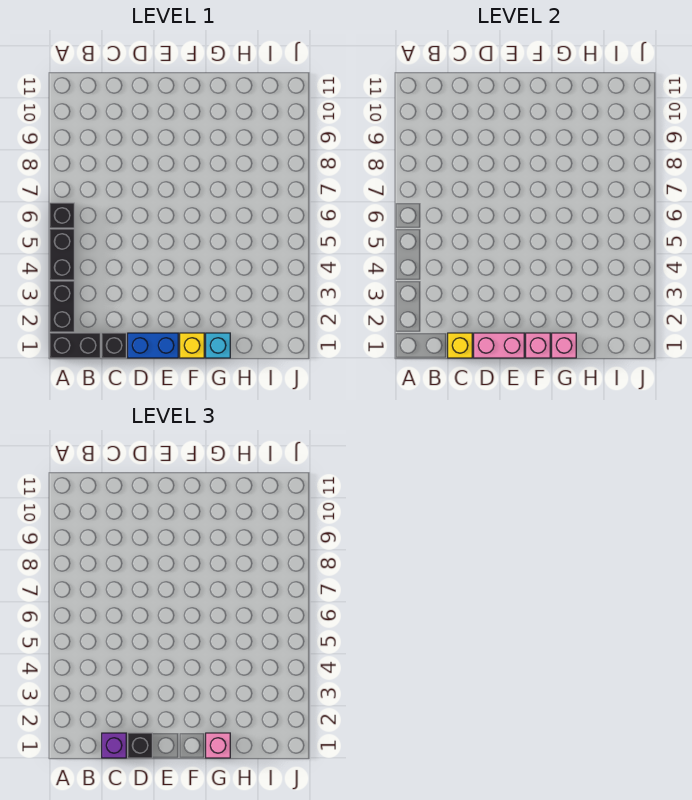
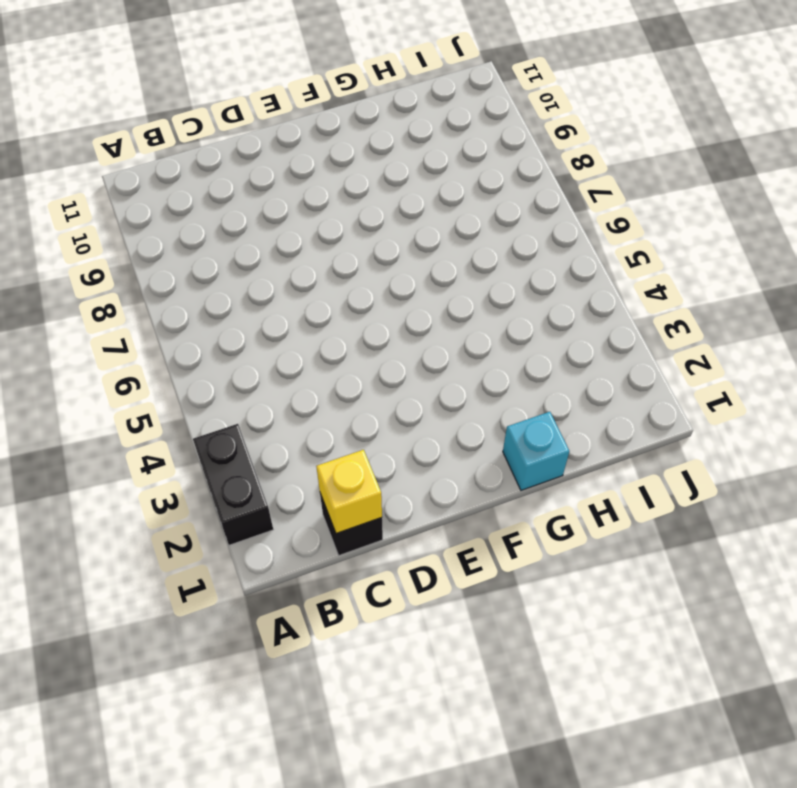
none -> black 1x2 brick [50,333,100,358]
none -> black 1x2 brick [50,229,74,280]
none -> black 1x1 brick [50,203,74,228]

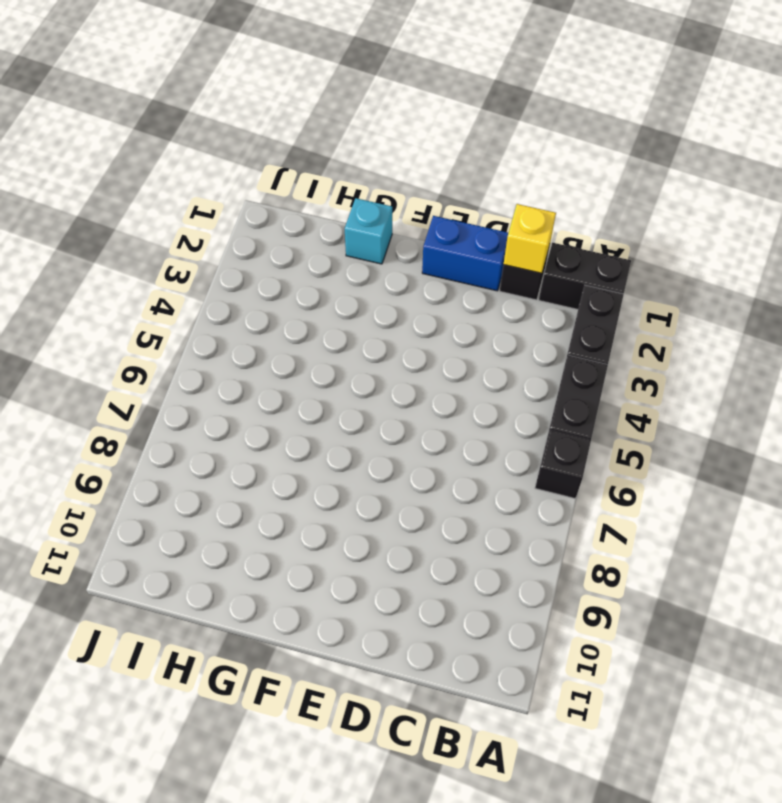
none -> yellow 1x1 brick [180,333,204,358]
none -> pink 1x2 brick [474,333,524,358]
none -> pink 1x1 brick [526,333,550,358]

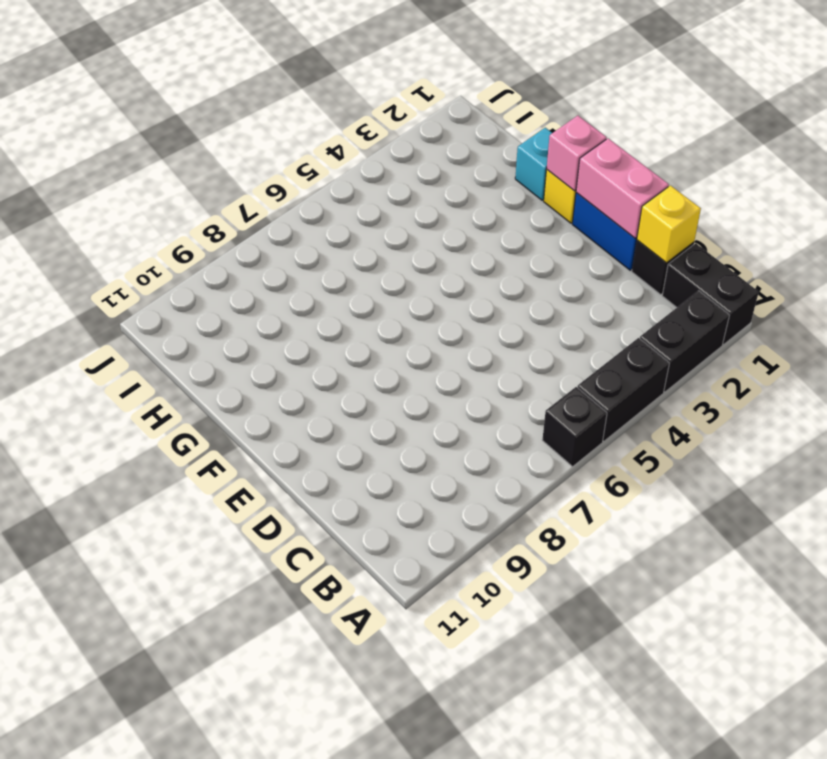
none -> pink 1x1 brick [552,333,576,358]
none -> purple 1x1 brick [102,733,126,758]
none -> black 1x1 brick [128,733,152,758]

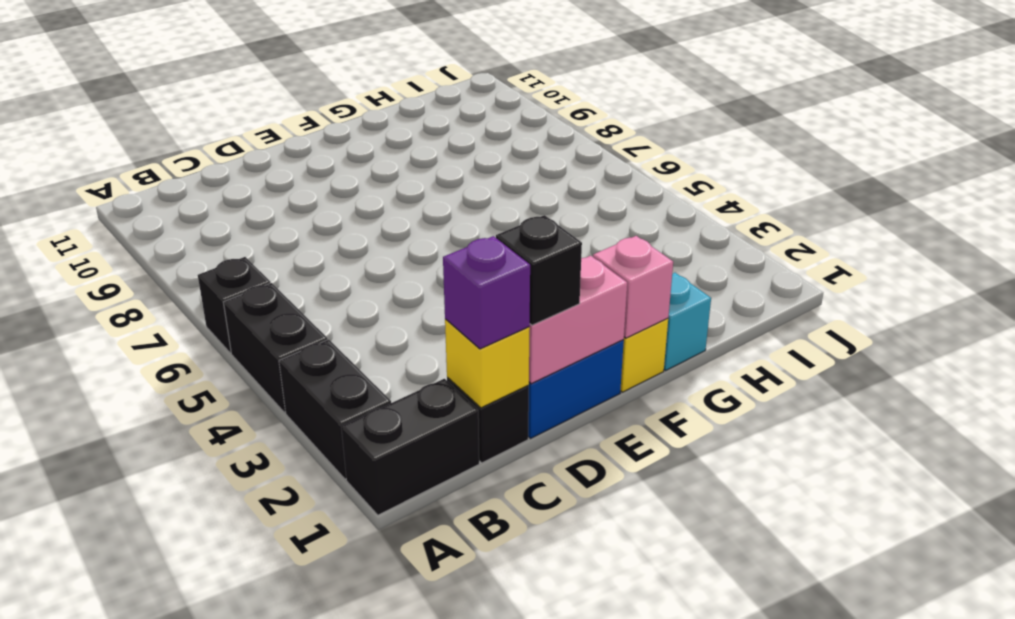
none -> pink 1x1 brick [552,333,576,358]
none -> pink 1x1 brick [206,733,230,758]

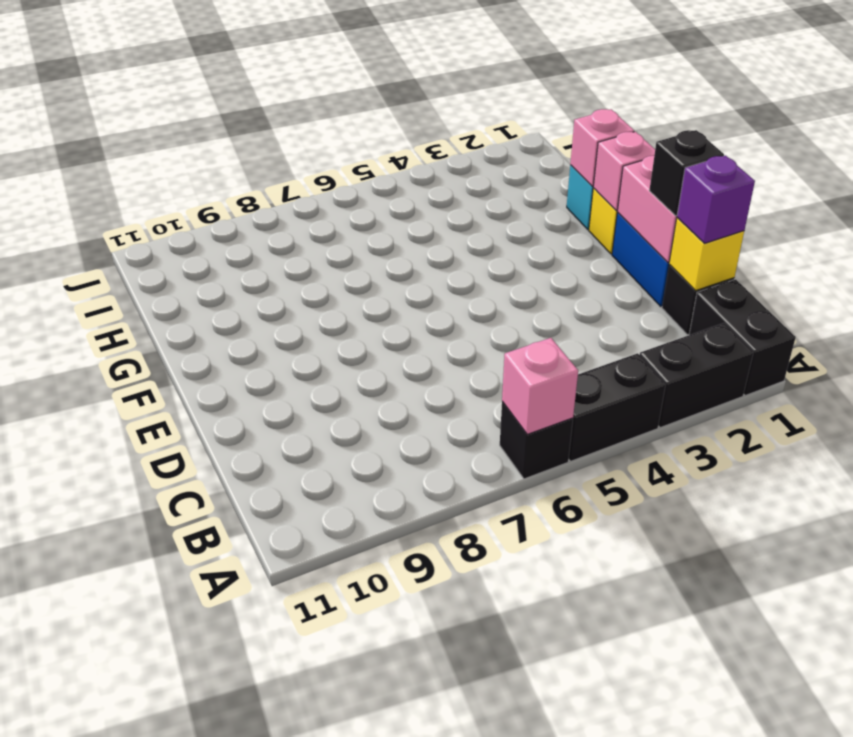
pink 1x1 brick [502,338,578,434] -> pink 1x1 brick moved to [206,733,230,758]

